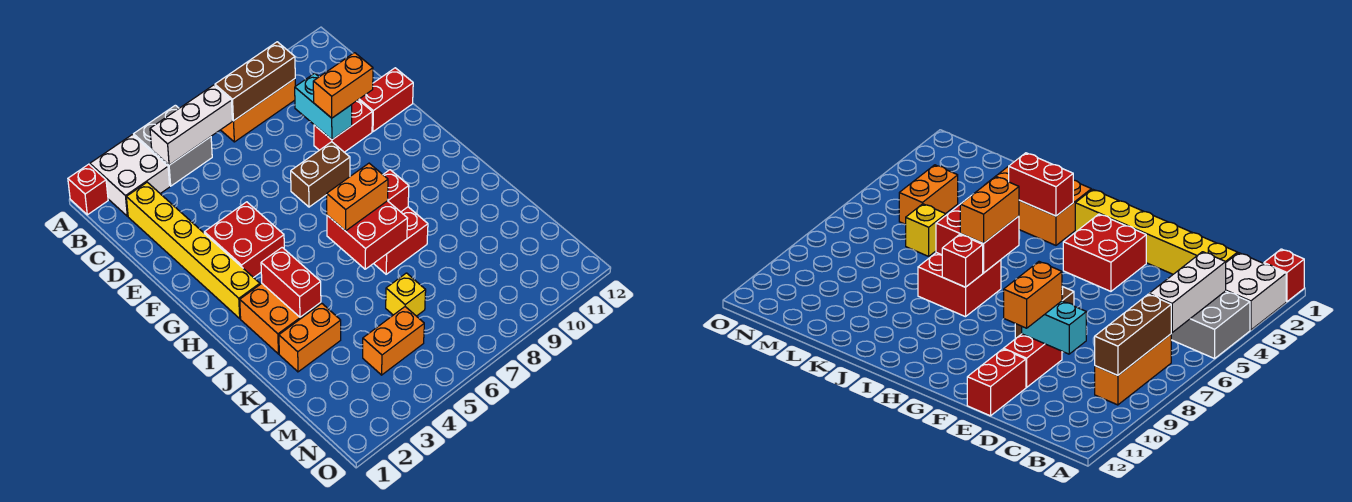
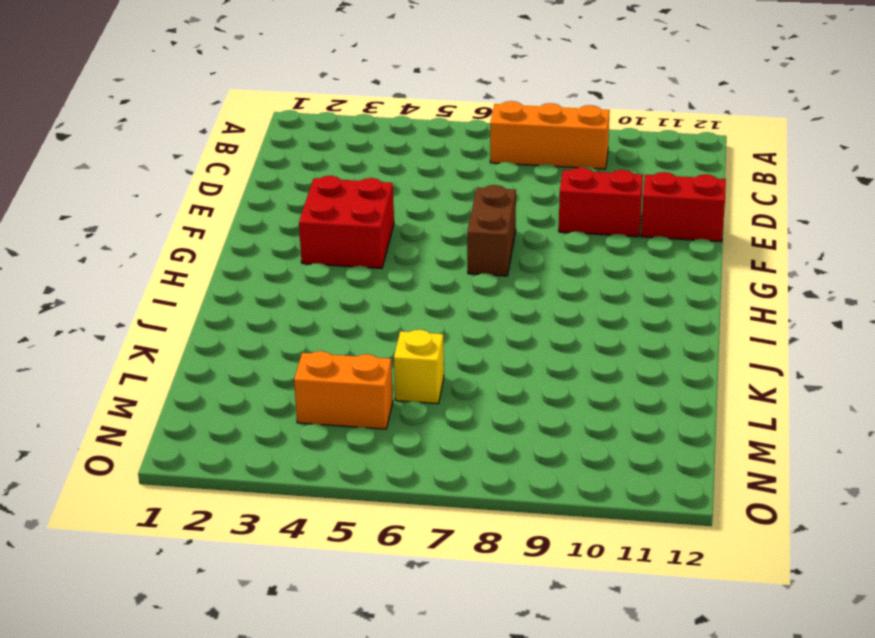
brown 1x2 brick [467,185,516,276] -> brown 1x2 brick turned to [291,142,350,207]
none -> red 1x1 brick [68,164,108,215]
none -> white 2x2 brick [90,135,170,216]
none -> grey 2x2 brick [134,105,212,186]

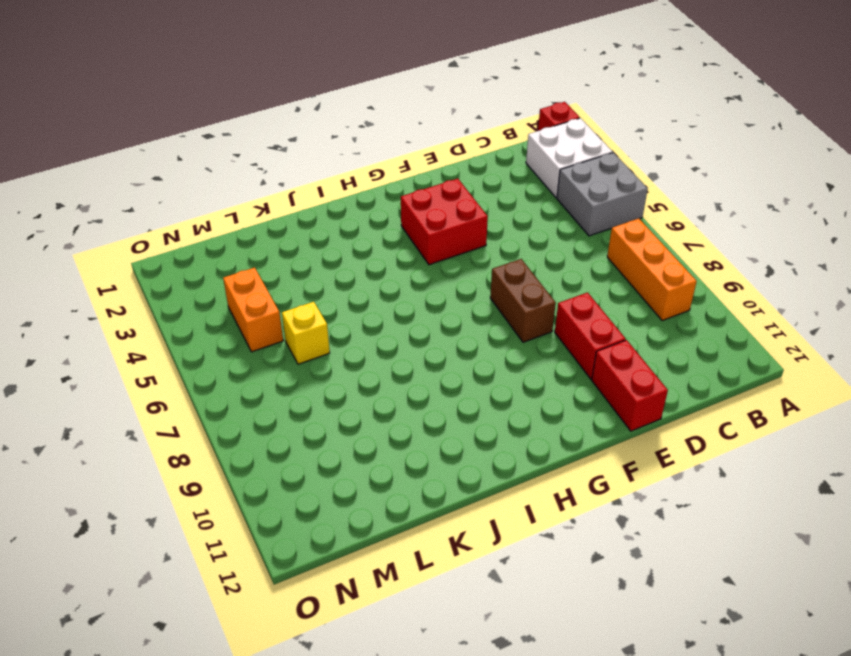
none -> yellow 1x6 brick [126,182,260,318]
none -> orange 2x2 brick [240,284,321,354]
none -> red 2x2 brick [374,207,428,274]

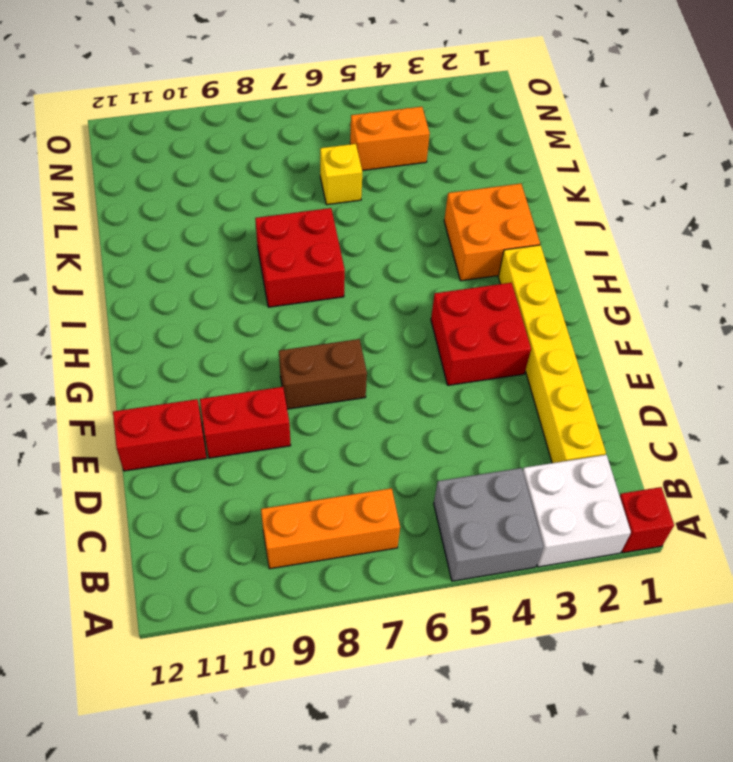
none -> orange 1x2 brick [279,303,341,372]
none -> white 1x3 brick [150,85,232,165]
none -> brown 1x3 brick [215,42,295,121]

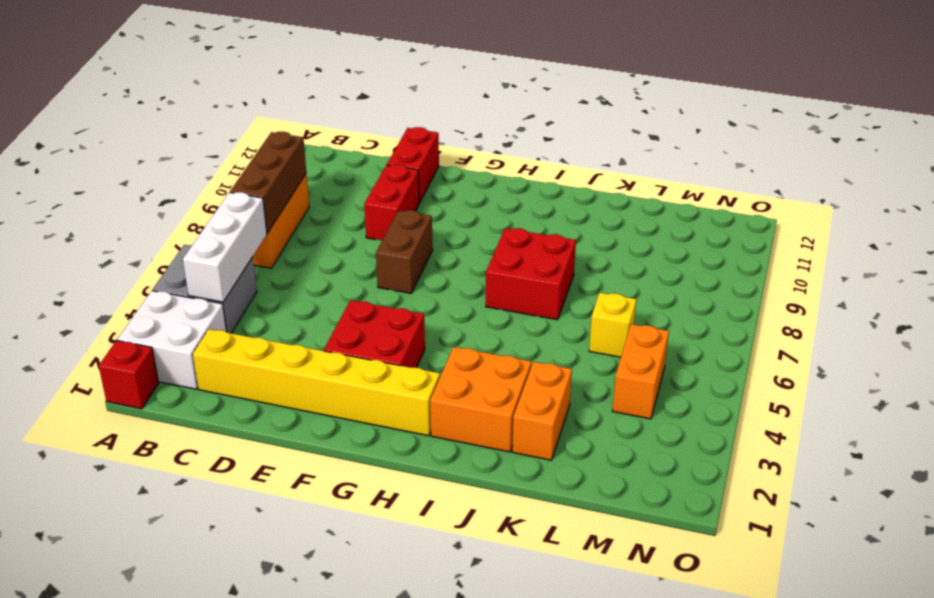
none -> cyan 1x2 brick [295,73,352,140]
none -> red 1x2 brick [261,248,321,317]
none -> red 2x2 brick [327,201,408,269]

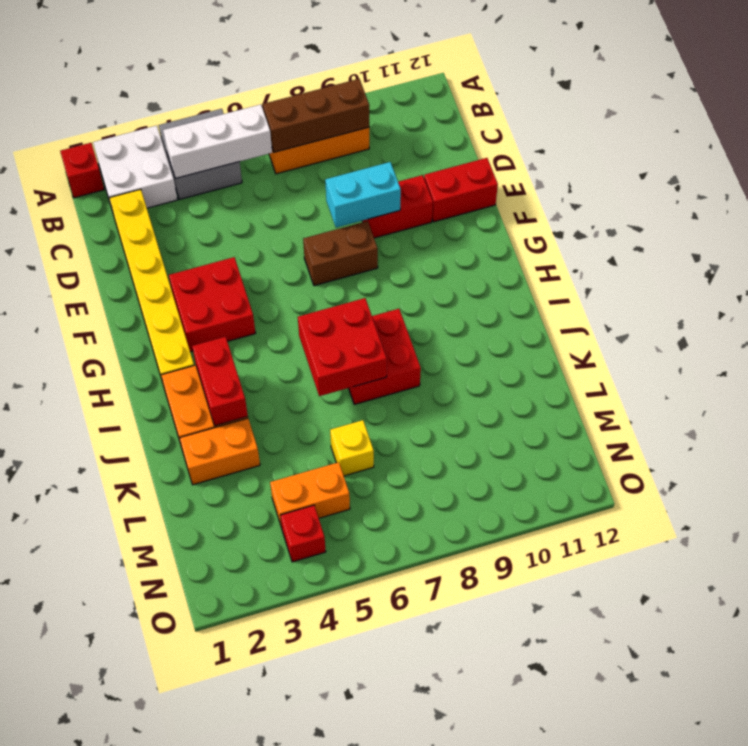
cyan 1x2 brick [325,162,401,228] -> cyan 1x2 brick turned to [295,73,352,140]
red 1x1 brick [280,505,326,562] -> red 1x1 brick moved to [383,170,409,212]
none -> orange 1x2 brick [313,53,373,118]
none -> orange 1x2 brick [327,163,388,231]

